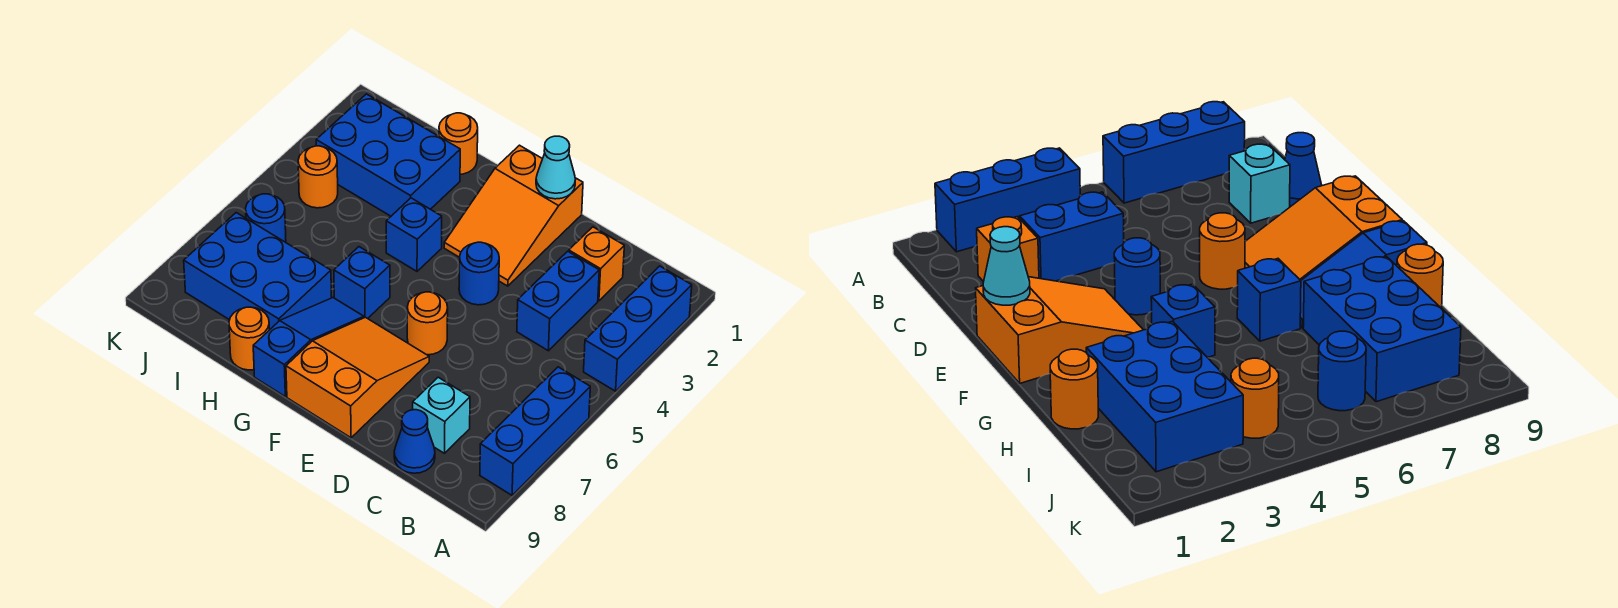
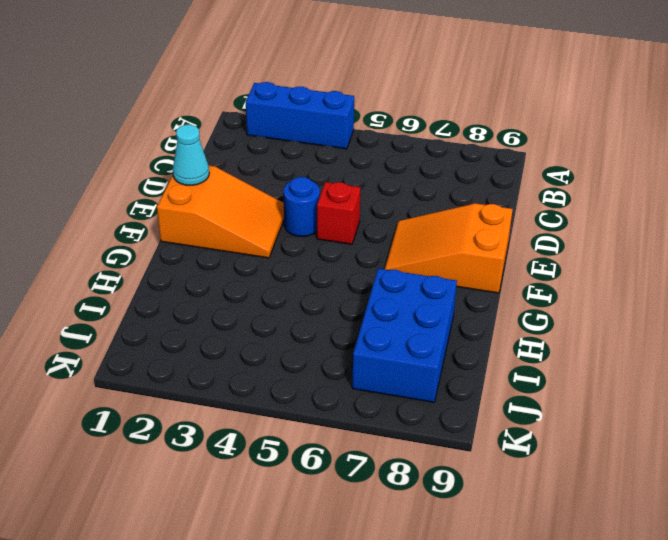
red 1x1 brick [317,182,361,244] -> none
none -> blue 1x3 brick [480,367,590,495]
none -> orange 1x1 brick [569,227,624,301]
none -> blue 1x2 brick [517,251,599,351]

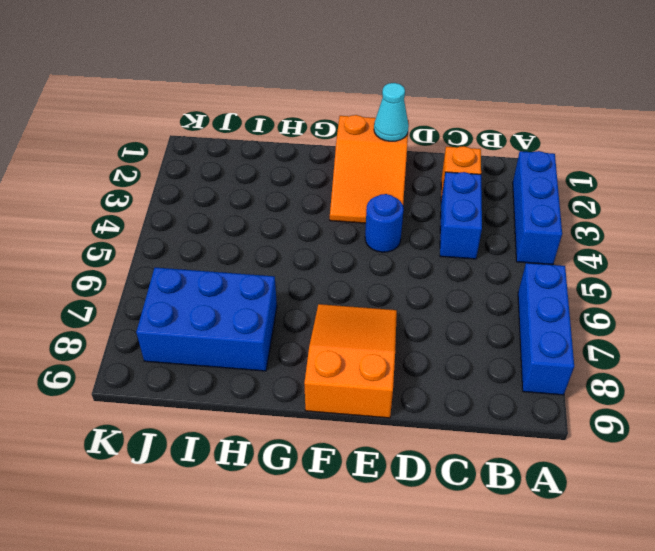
none -> cyan 1x1 brick [413,377,470,453]
none -> blue 1x1 cone [394,410,435,473]
none -> orange 1x1 round brick [407,292,448,355]

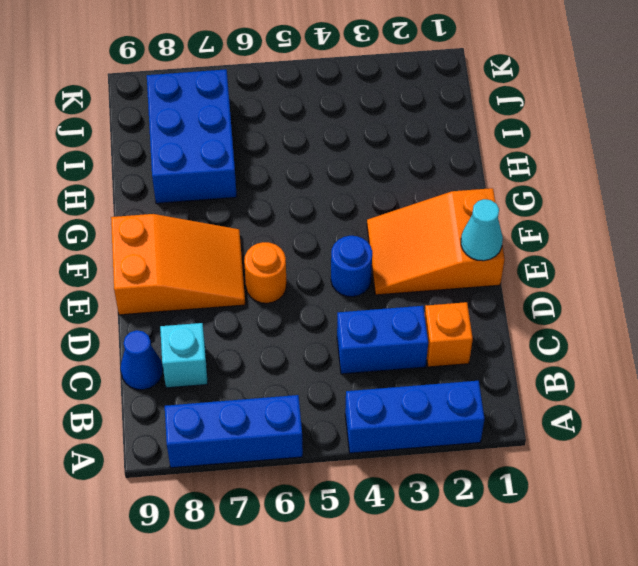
none -> blue 1x1 brick [386,198,442,271]
none -> blue 1x1 brick [334,247,390,319]
none -> blue 1x3 slope [253,298,364,396]

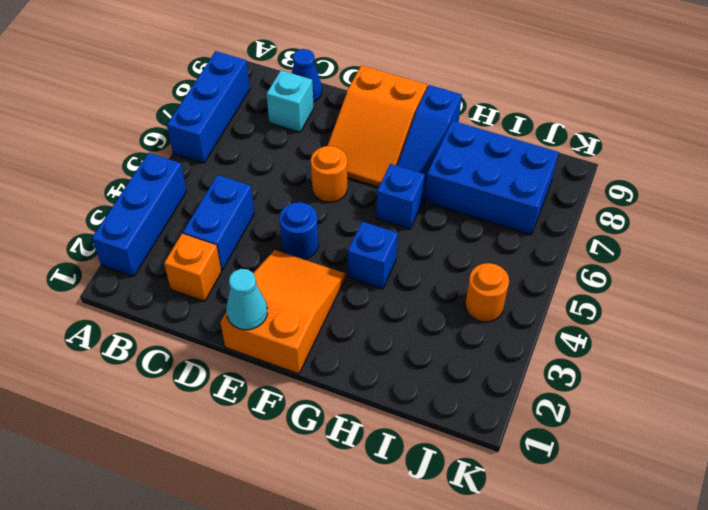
none -> orange 1x1 round brick [439,113,478,174]
none -> blue 2x3 brick [316,94,460,216]
none -> orange 1x1 round brick [229,307,269,370]

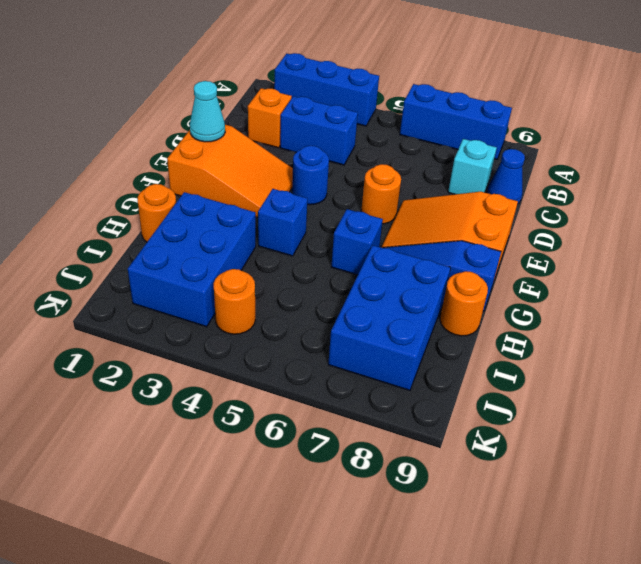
none -> blue 1x1 round brick [246,194,286,242]

